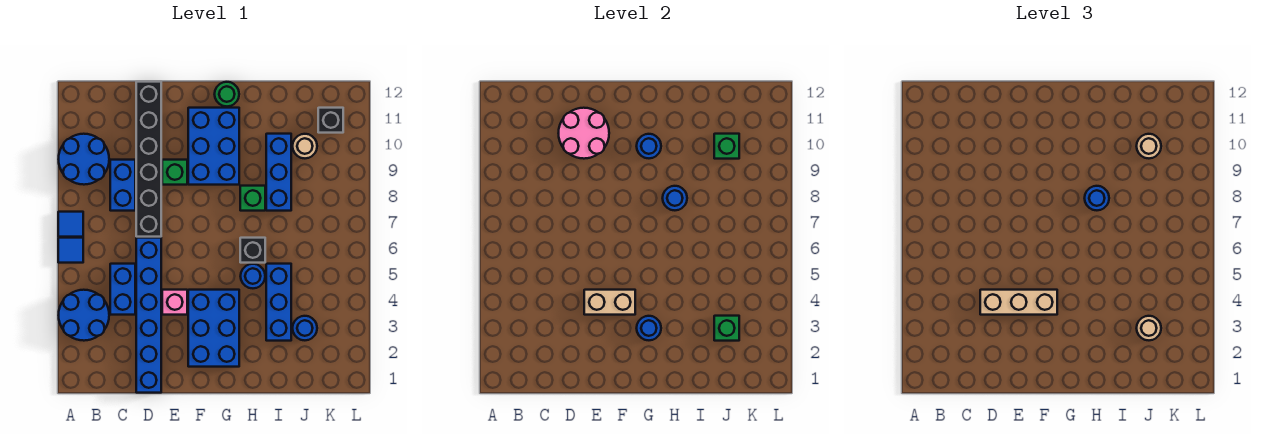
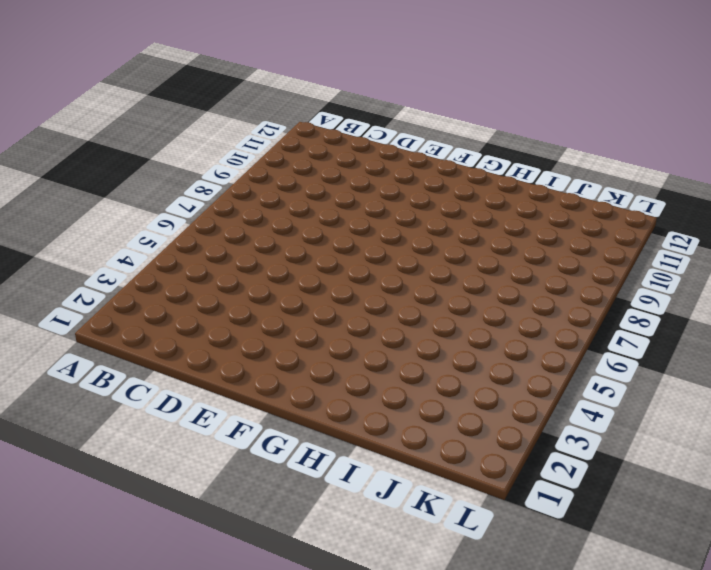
none -> blue 2x2 round brick [59,290,109,341]
none -> blue 1x1 tile [58,238,83,263]
none -> blue 1x1 tile [58,212,83,237]
none -> blue 2x2 round brick [59,134,109,185]

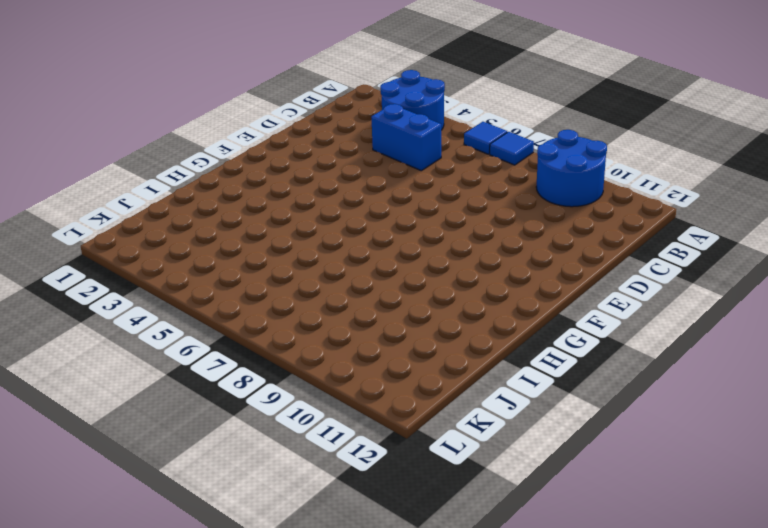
none -> blue 1x2 brick [110,160,135,211]
none -> blue 1x6 brick [136,238,161,393]
none -> black 1x6 brick [136,82,161,237]
none -> pink 1x1 brick [162,290,187,315]

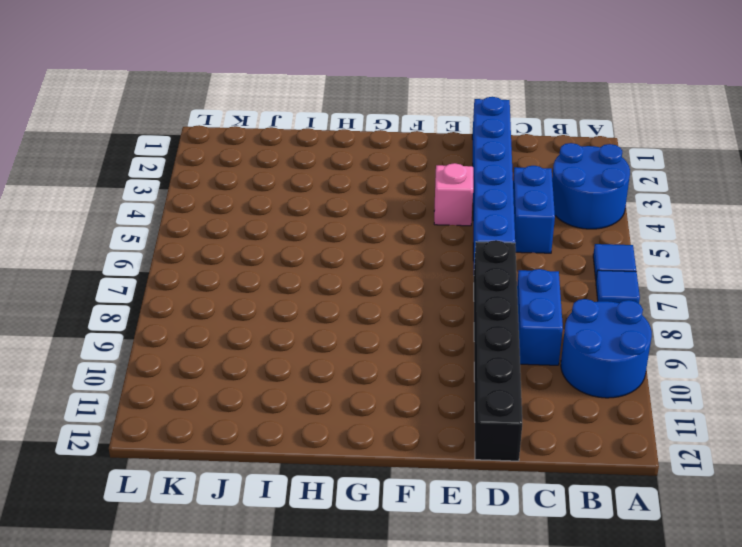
none -> green 1x1 brick [162,160,187,185]
none -> blue 2x3 brick [188,290,239,367]
none -> blue 2x3 brick [188,108,239,185]
none -> green 1x1 round brick [215,82,239,106]

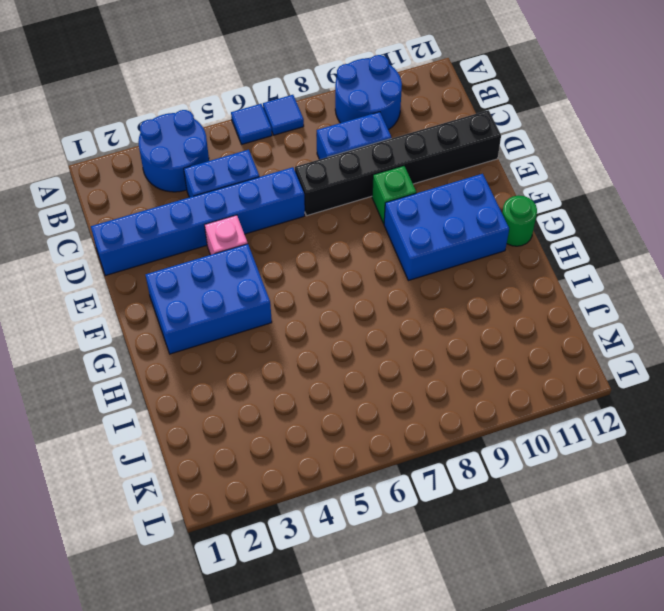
none -> blue 1x1 round brick [241,264,265,288]
none -> black 1x1 brick [240,238,265,263]
none -> green 1x1 brick [240,186,265,211]
none -> blue 1x3 brick [266,264,291,341]

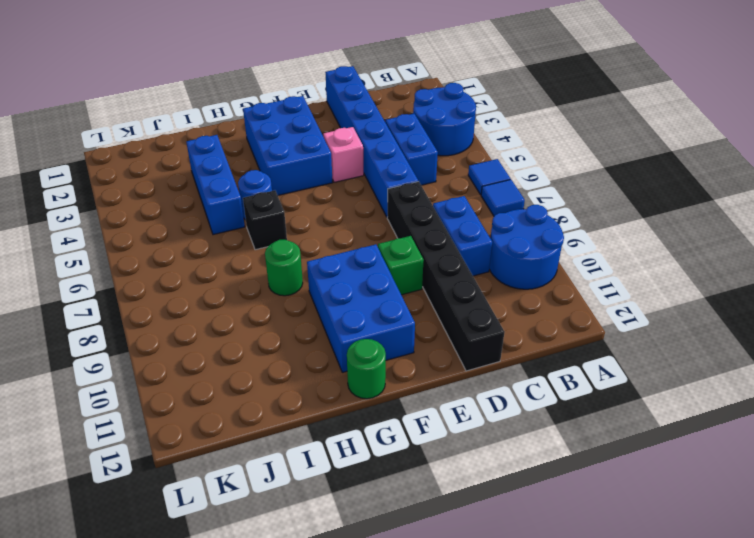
green 1x1 round brick [265,240,303,296] -> green 1x1 brick [240,186,265,211]
none -> blue 1x3 brick [266,134,291,211]
none -> blue 1x1 round brick [293,316,317,340]
none -> tan 1x1 round brick [293,134,317,158]
none -> black 1x1 brick [318,108,343,133]

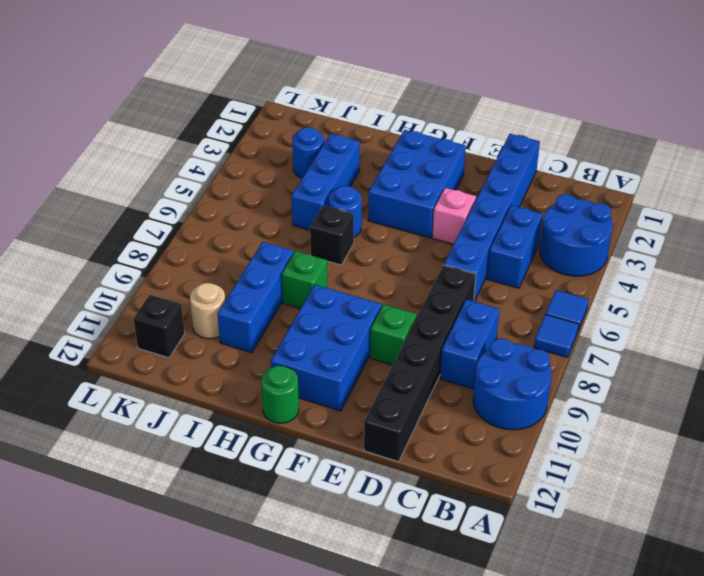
none -> pink 2x2 round brick [559,108,609,159]
none -> tan 1x2 brick [584,290,635,315]
none -> blue 1x1 round brick [637,316,661,340]
none -> blue 1x1 round brick [637,134,661,158]

